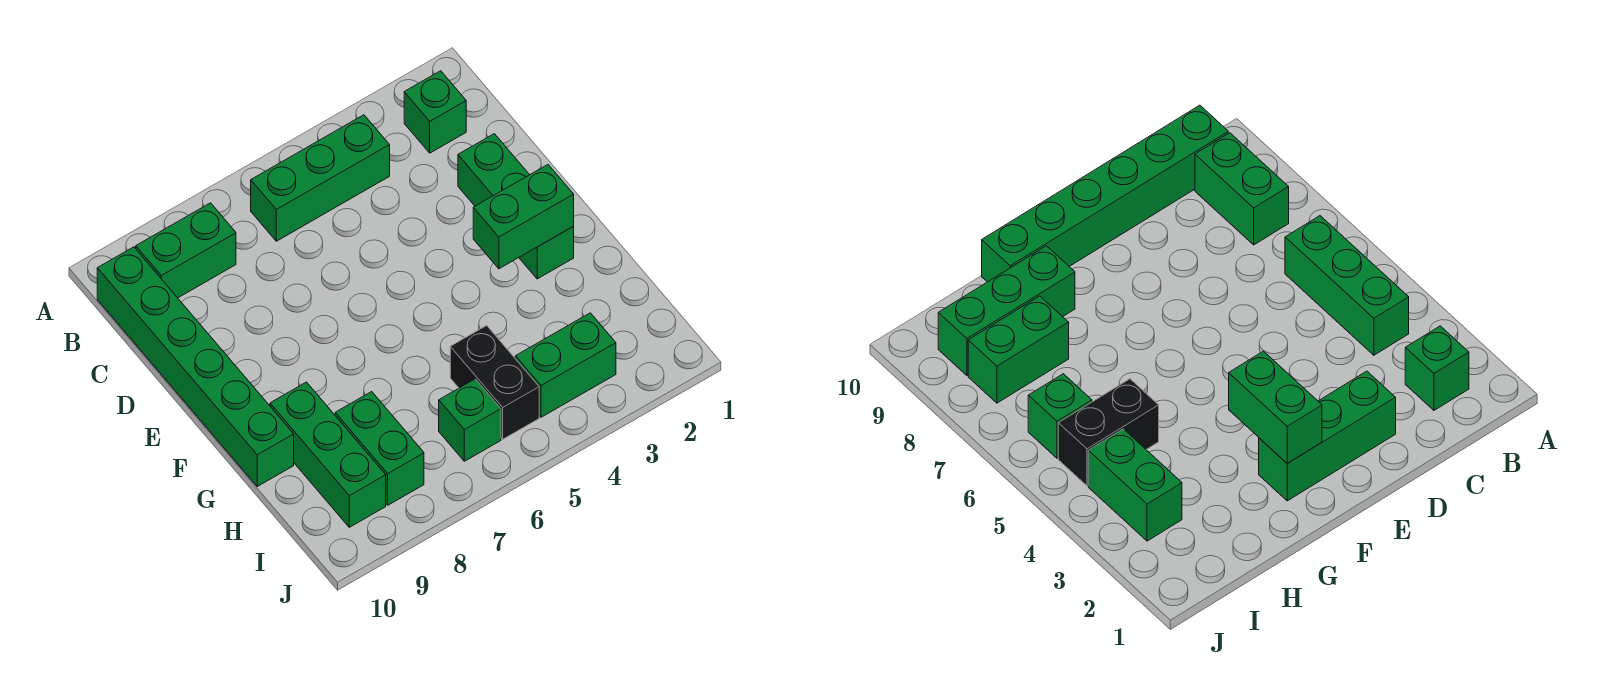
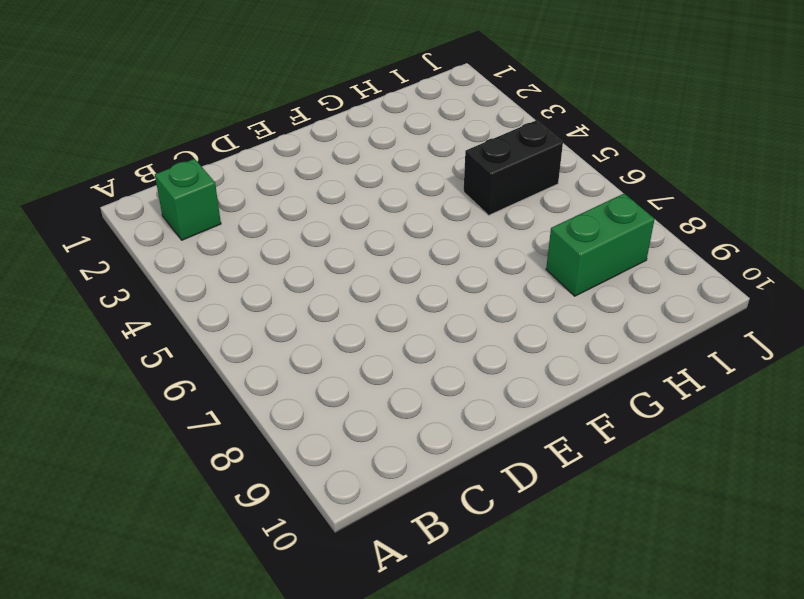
none -> green 1x3 brick [251,115,390,241]
none -> green 1x2 brick [136,203,236,298]

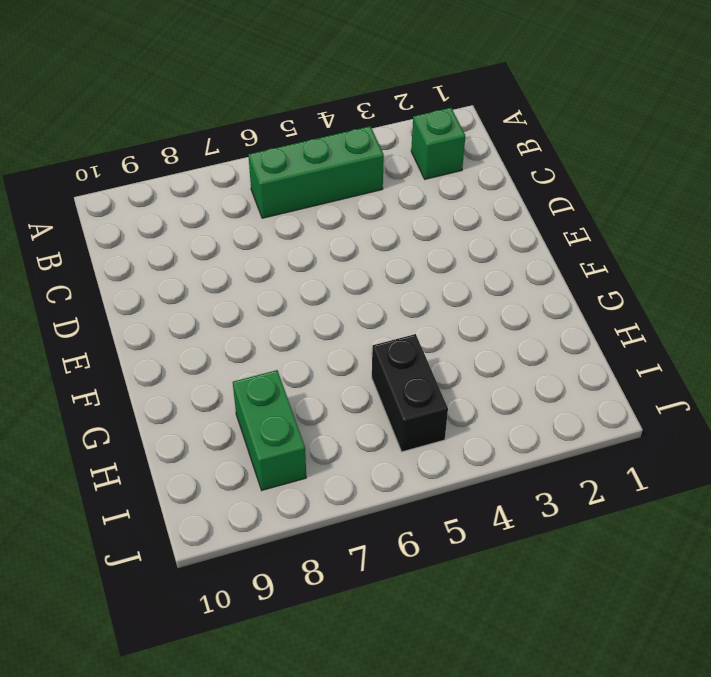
none -> green 1x2 brick [136,203,236,298]
none -> green 1x6 brick [97,247,294,486]

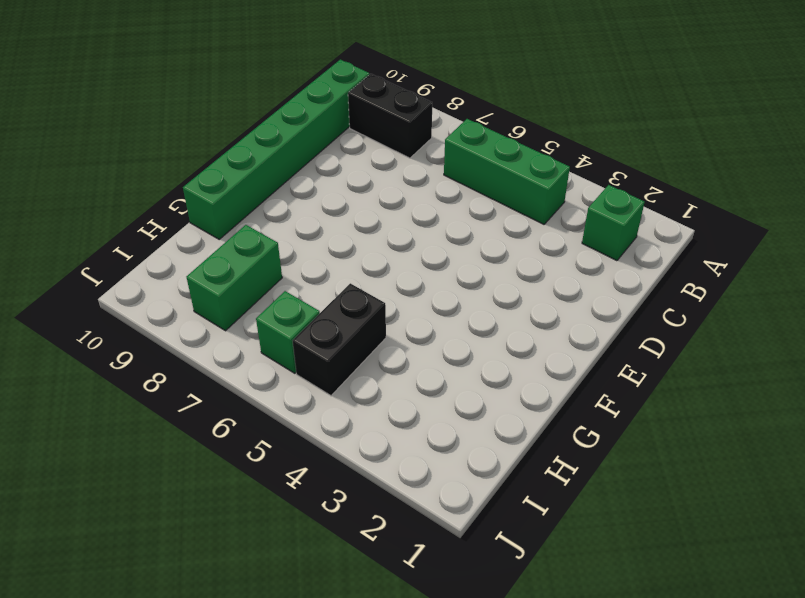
black 1x2 brick [348,74,432,158] -> green 1x2 brick [136,203,236,298]
none -> green 1x3 brick [458,134,574,279]
none -> green 1x3 brick [270,382,386,527]

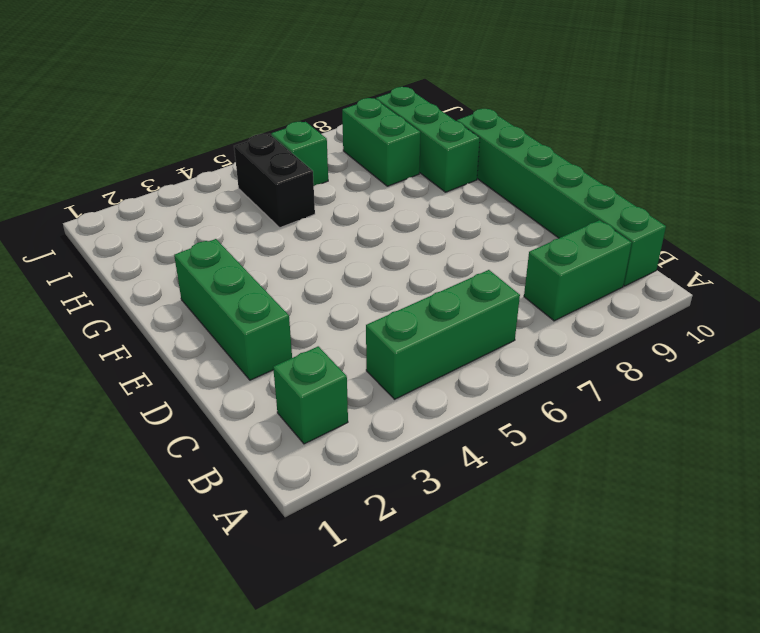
none -> green 1x2 brick [515,313,616,417]
none -> green 1x2 brick [473,165,574,269]

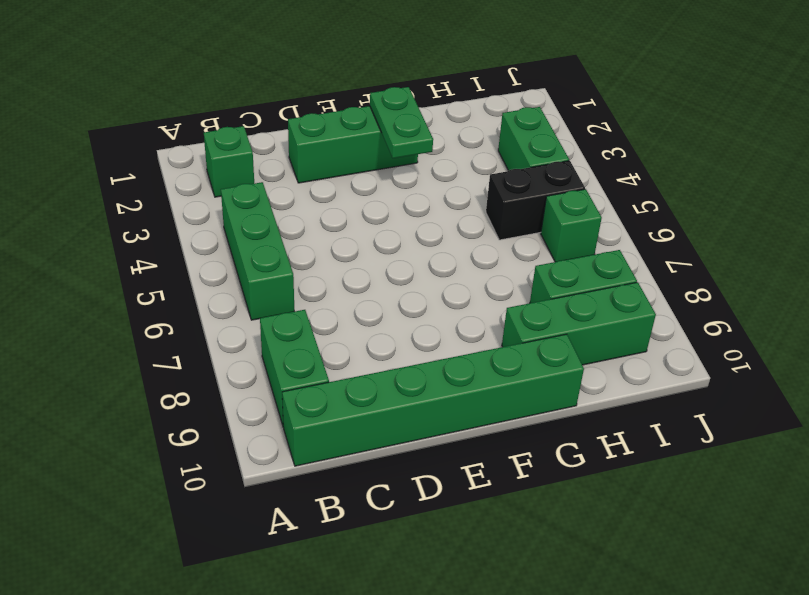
green 1x2 plate [370,87,433,158] -> green 1x2 brick [473,165,574,269]

